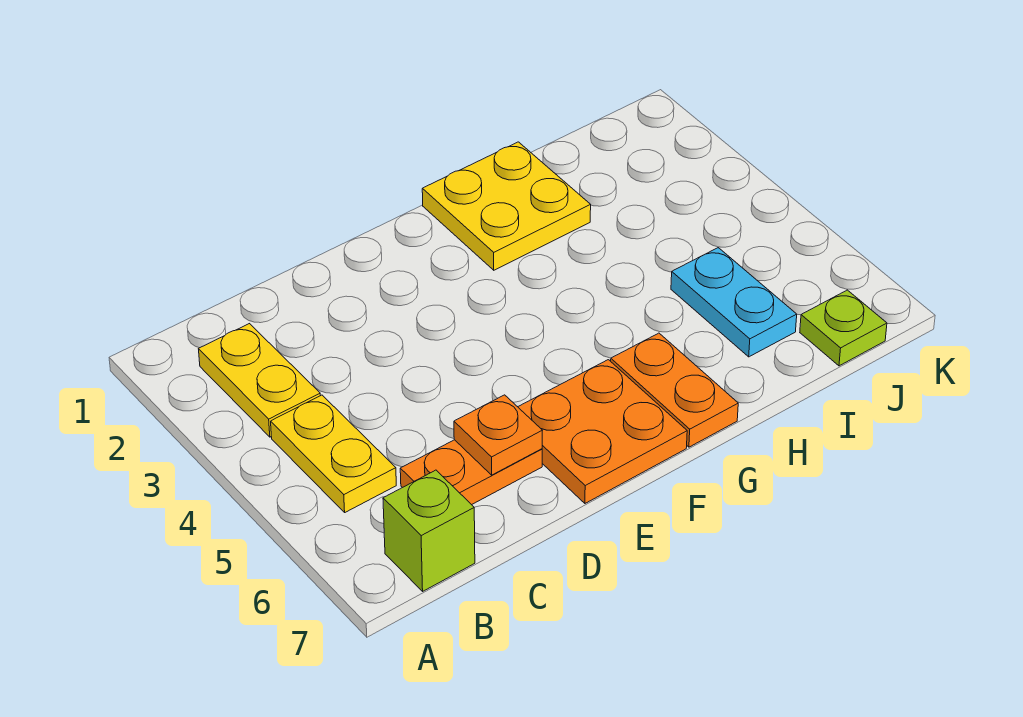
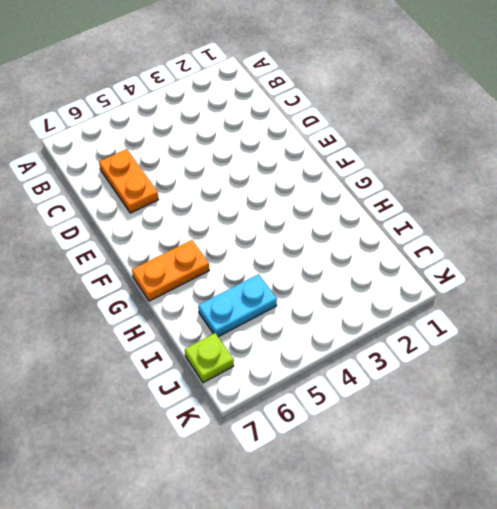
none -> yellow 1x2 plate [199,324,320,437]
none -> yellow 1x2 plate [271,395,396,512]

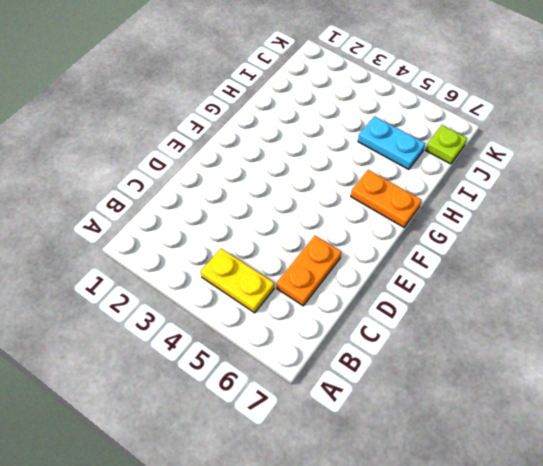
none -> yellow 1x2 plate [199,324,320,437]
none -> lime 1x1 brick [383,470,475,591]

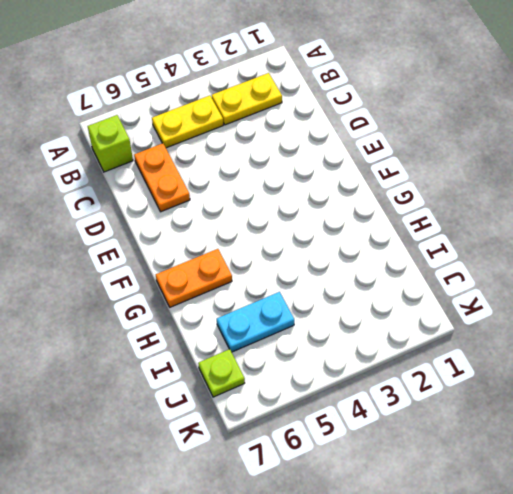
none -> orange 2x2 plate [518,360,687,503]
none -> yellow 2x2 plate [422,142,591,270]

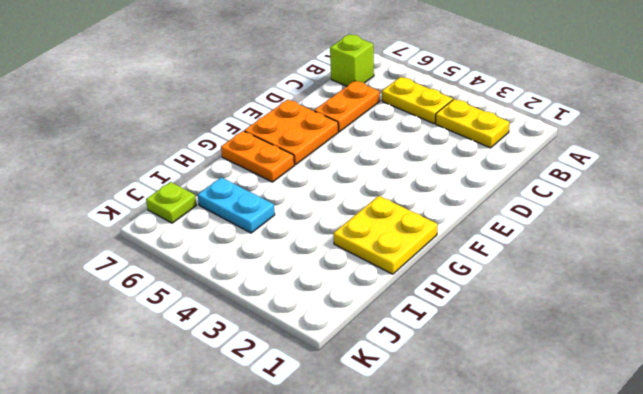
none -> orange 1x1 plate [454,395,542,475]

